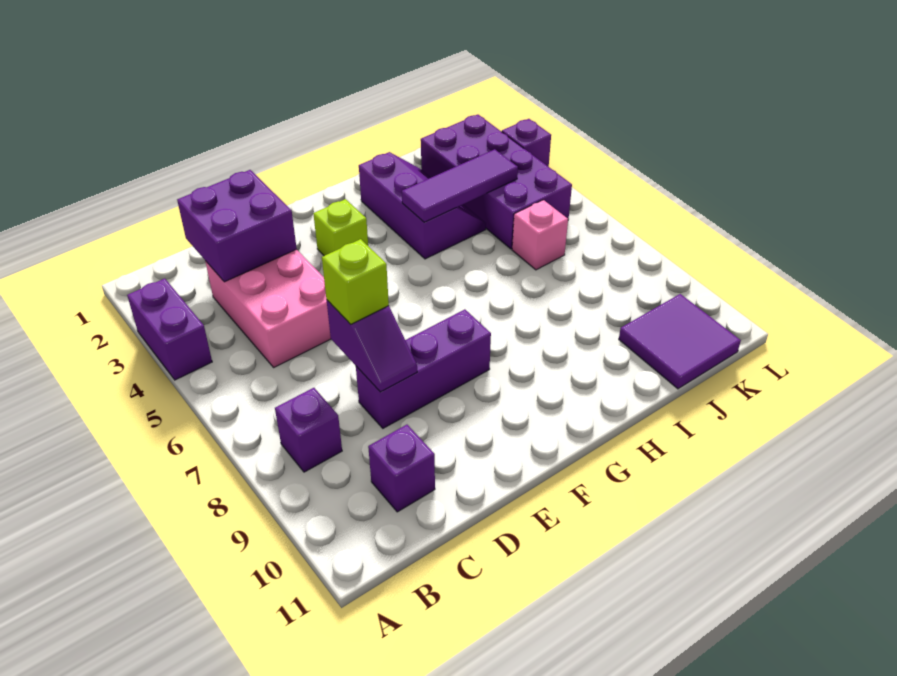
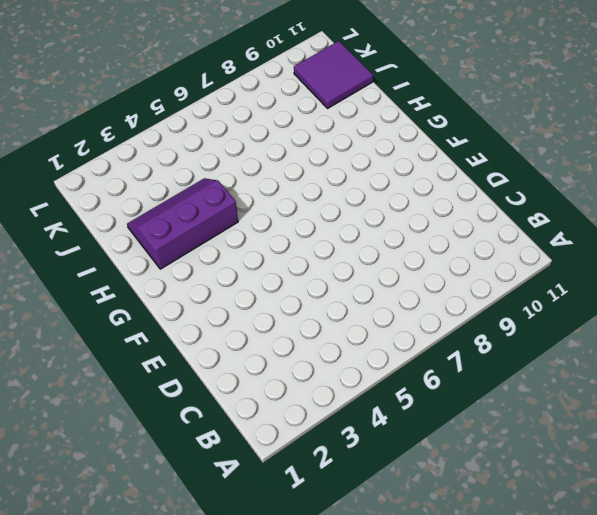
none -> purple 1x2 brick [127,278,212,380]
none -> purple 1x1 brick [275,388,342,472]
none -> pink 2x3 brick [205,249,331,367]

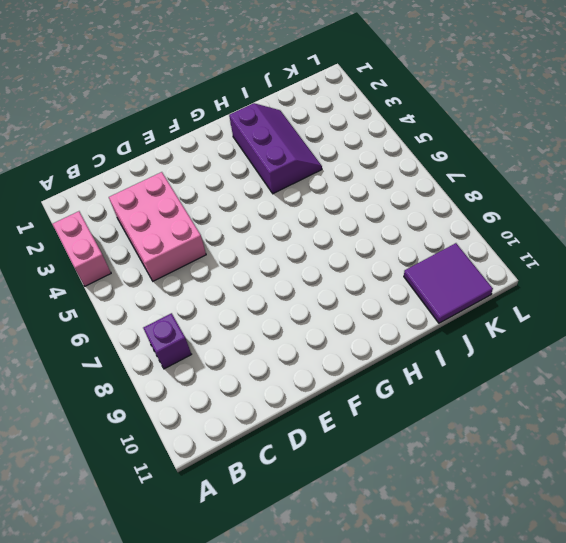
pink 1x2 brick [52,211,111,286] -> purple 1x2 brick [127,278,212,380]
none -> purple 1x1 brick [368,425,435,512]
none -> purple 1x3 brick [356,309,491,428]
none -> lime 1x1 brick [313,199,368,256]

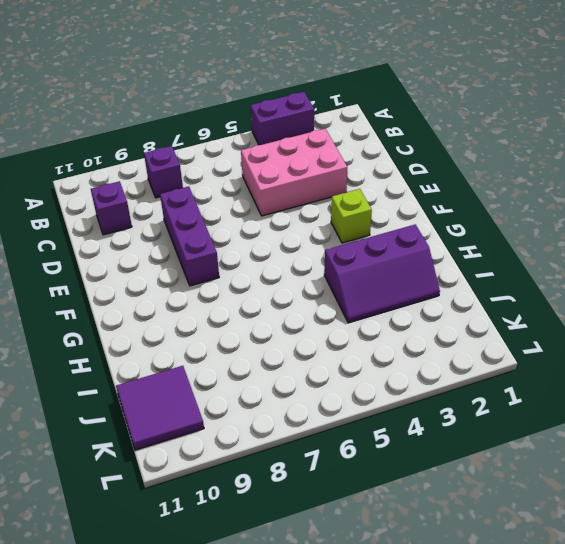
none -> purple 2x4 brick [421,115,572,249]
none -> pink 1x1 brick [512,200,568,270]
none -> purple 1x1 brick [502,119,551,167]

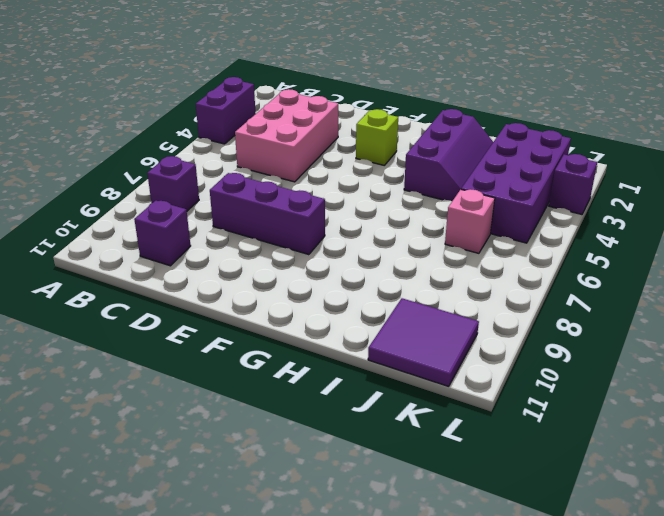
none -> purple 2x2 brick [177,170,297,282]
none -> purple 1x2 slope [327,300,417,392]
none -> purple 1x3 tile [402,149,518,222]

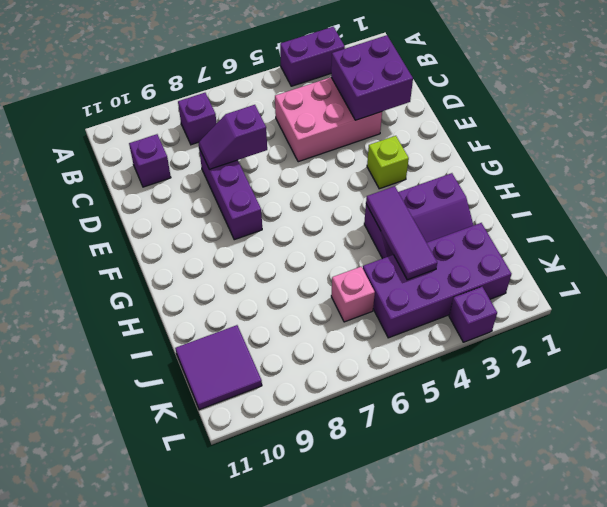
none -> lime 1x1 brick [322,239,389,324]

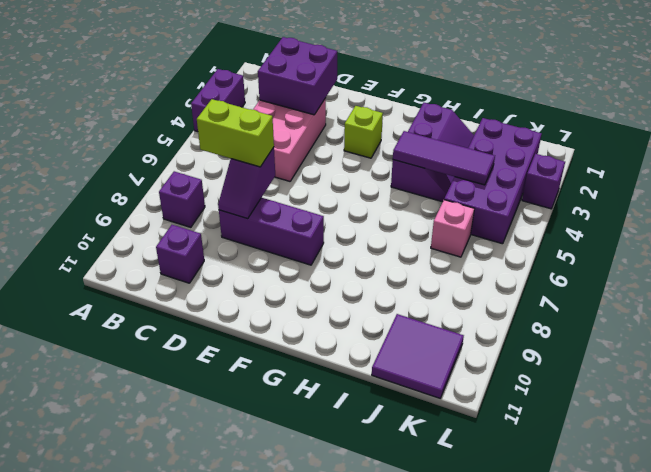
lime 1x2 brick [197,99,274,167] -> lime 1x1 brick [322,239,389,324]

